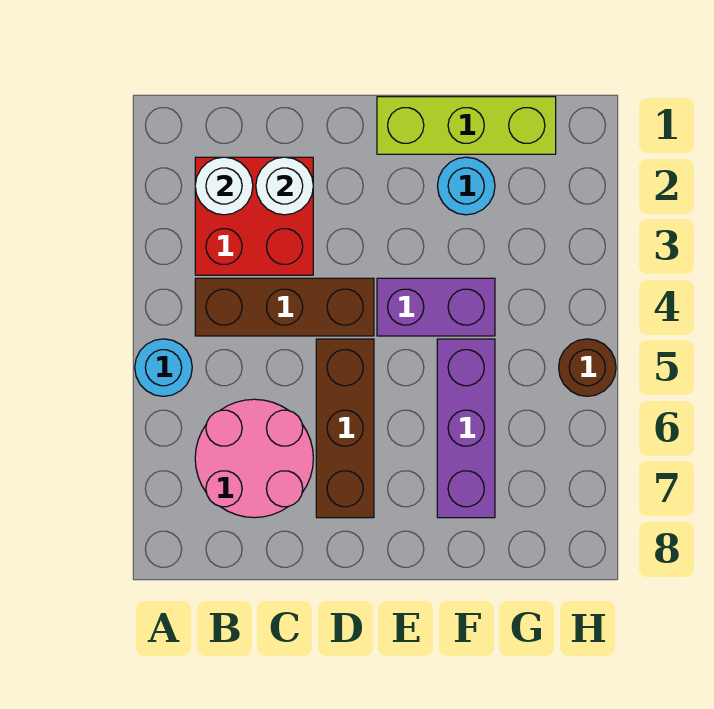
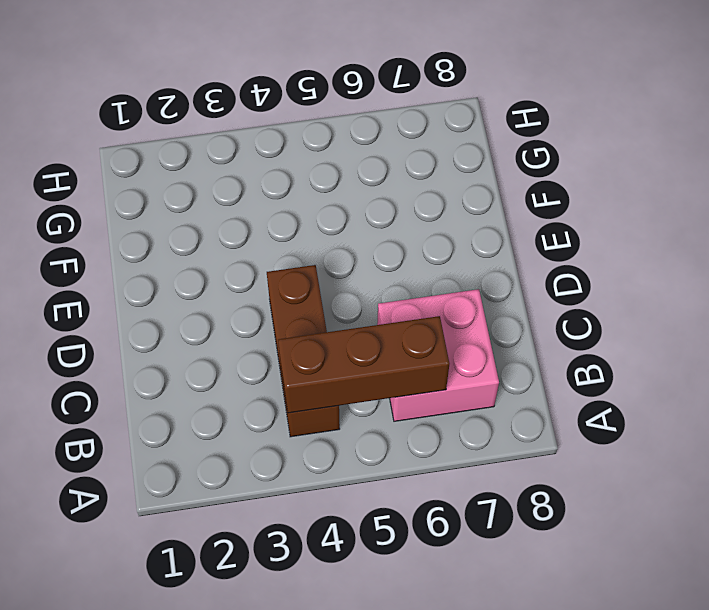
brown 1x3 brick [278,316,449,413] -> brown 1x3 brick moved to [316,339,374,518]
pink 2x2 brick [377,289,499,421] -> pink 2x2 round brick [195,399,313,518]
none -> cyan 1x1 round brick [135,339,192,396]
none -> red 2x2 brick [195,157,313,275]
none -> lime 1x3 brick [377,97,556,154]

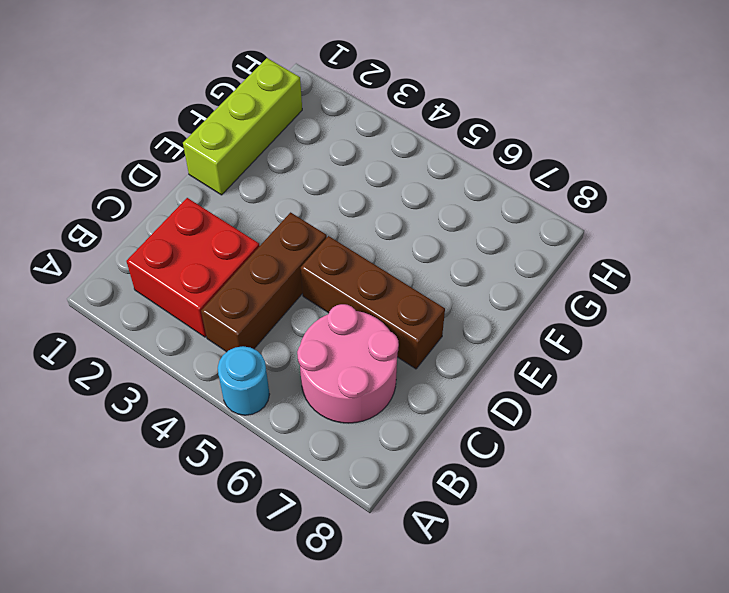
none -> purple 1x2 brick [377,278,495,336]
none -> cyan 1x1 round brick [438,157,495,215]
none -> purple 1x3 brick [437,339,495,518]

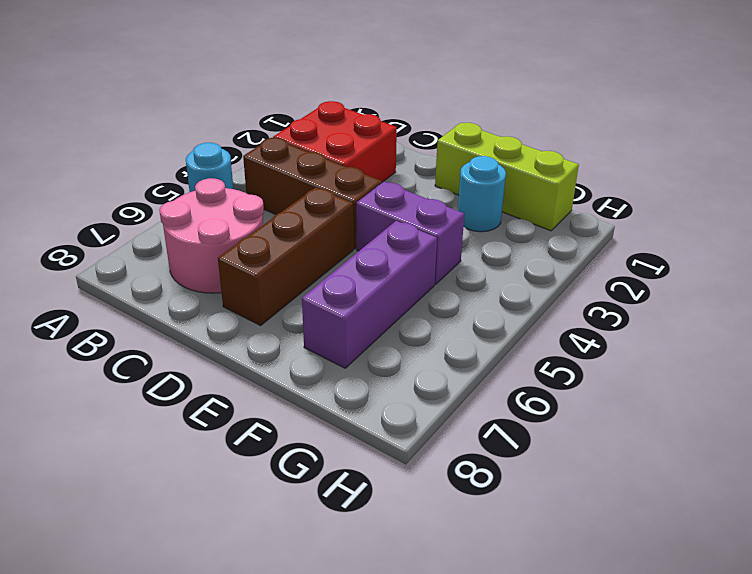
none -> brown 1x1 round brick [559,339,616,396]
none -> white 1x1 round brick [195,157,253,215]
none -> white 1x1 round brick [256,157,313,215]

